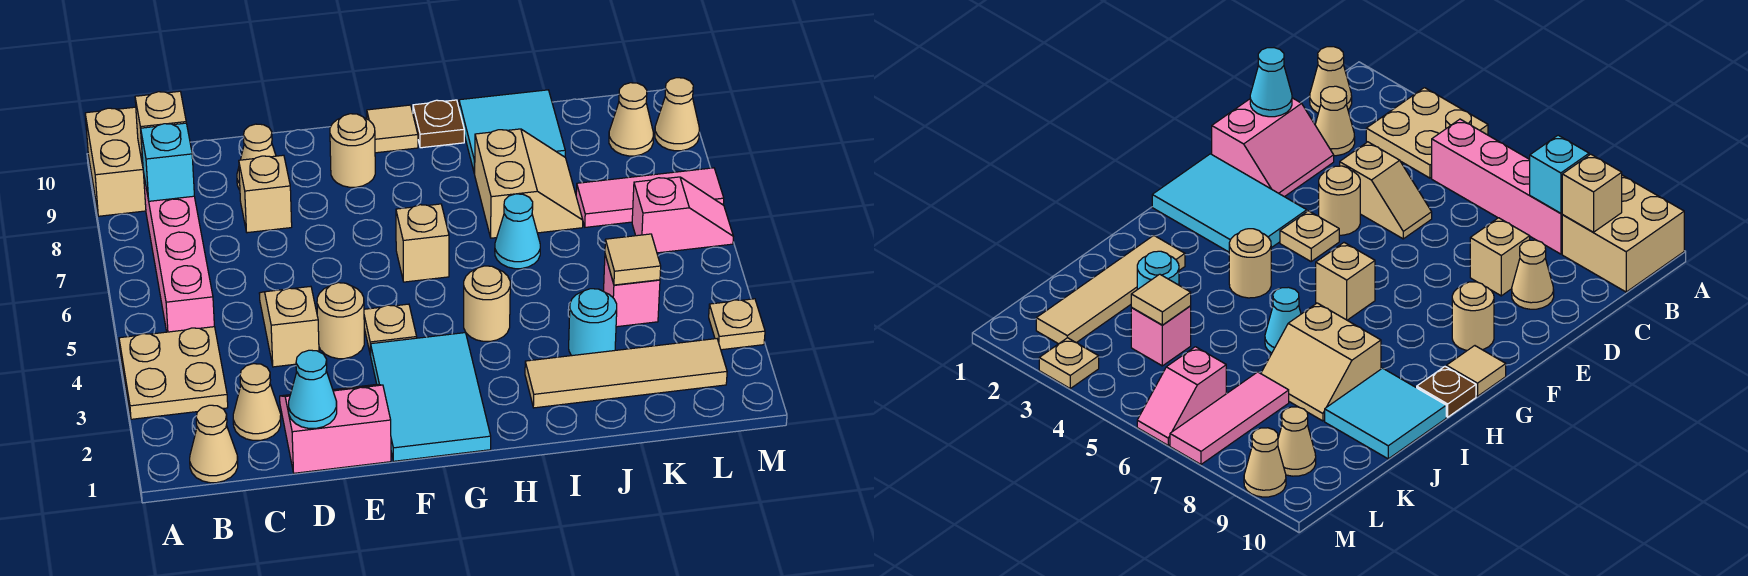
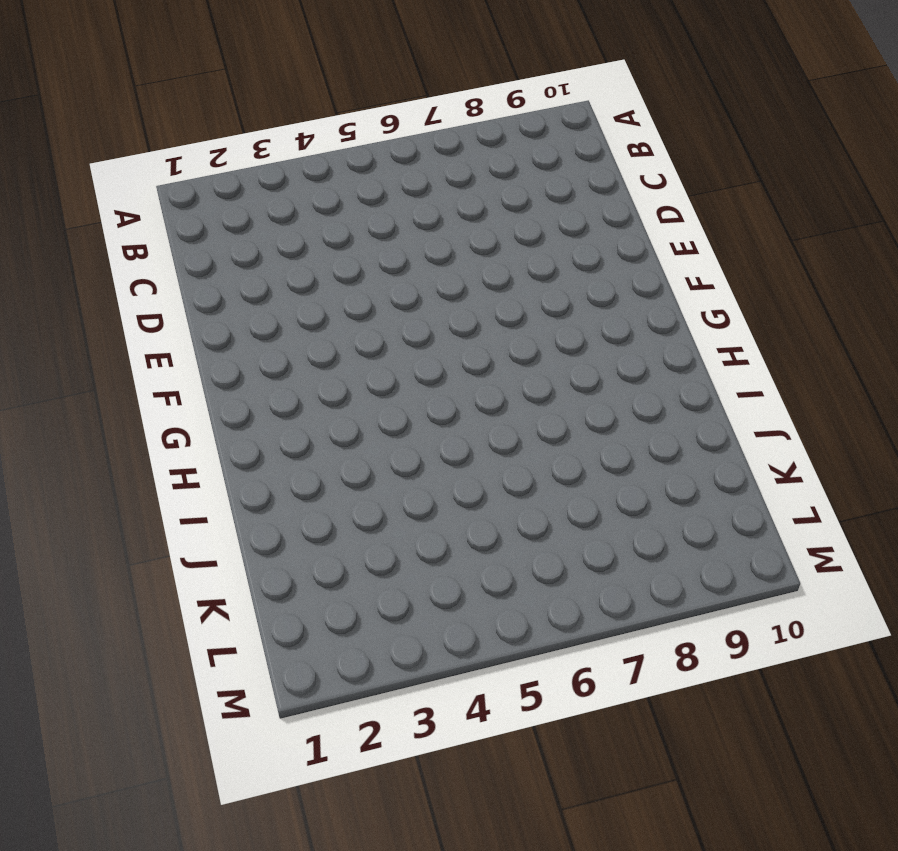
none -> tan 2x2 plate [119,327,228,419]
none -> tan 2x2 brick [85,107,146,216]
none -> tan 1x1 cone [190,405,238,483]
none -> pink 1x4 brick [143,172,214,332]

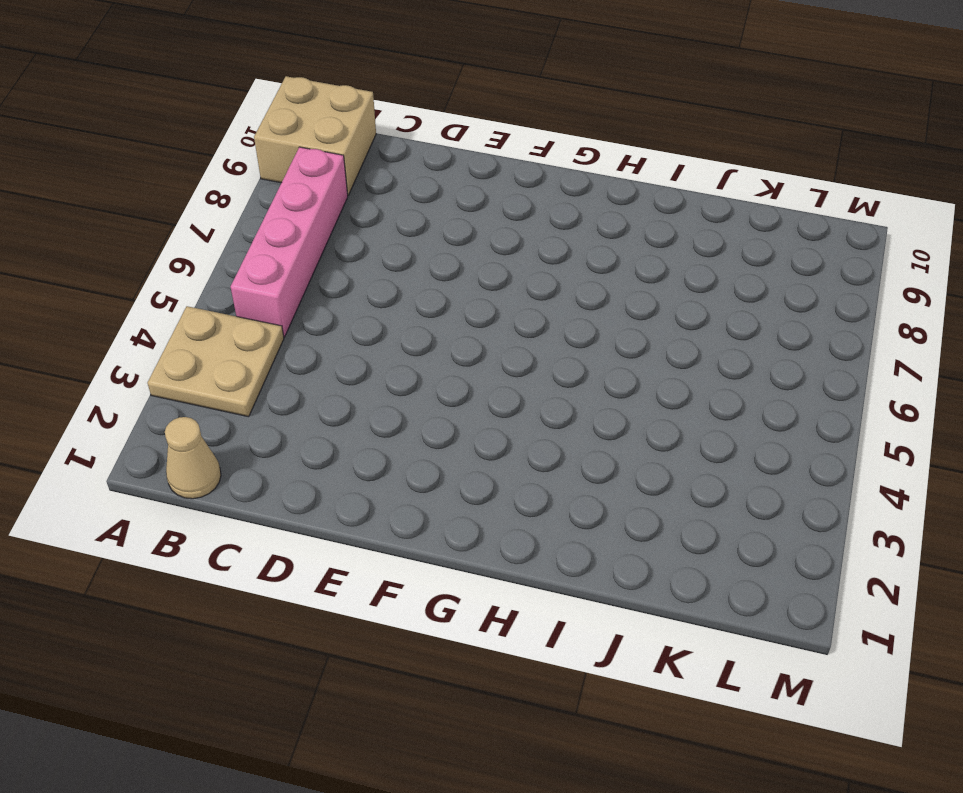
none -> tan 1x1 cone [233,364,281,440]
none -> pink 2x2 slope [280,385,391,473]
none -> tan 1x2 slope [259,286,319,367]
none -> tan 1x1 brick [239,155,292,233]

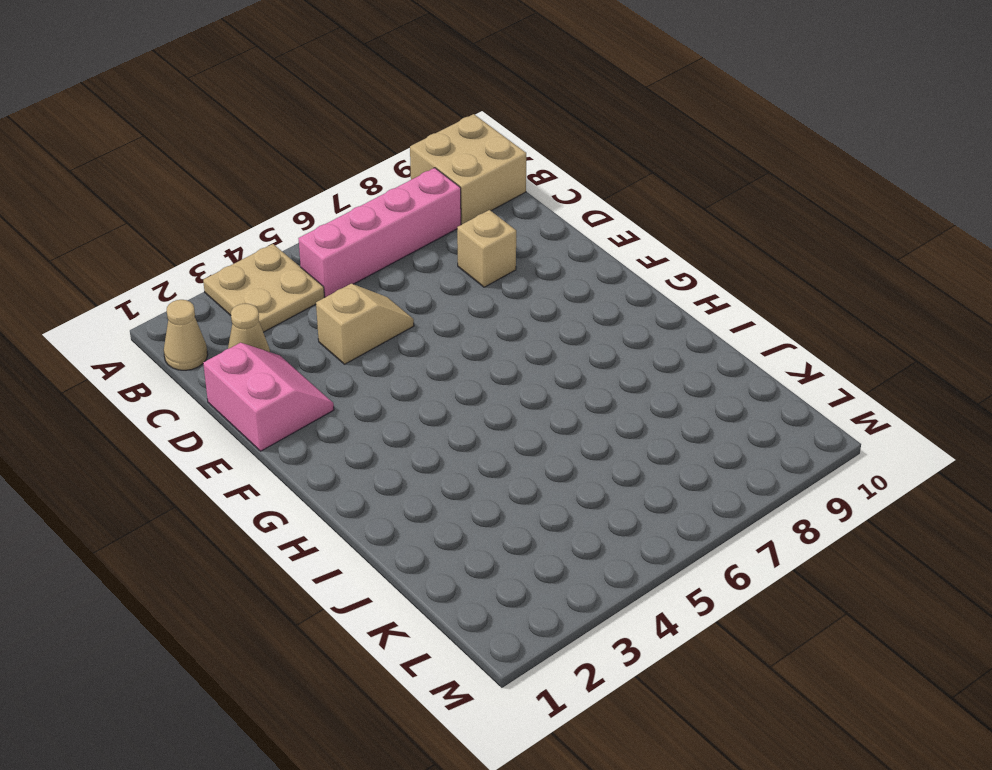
none -> tan 1x1 cone [237,124,276,190]
none -> tan 1x1 round brick [317,283,364,359]
none -> cyan 2x3 tile [371,333,491,461]
none -> tan 1x1 plate [364,304,417,355]

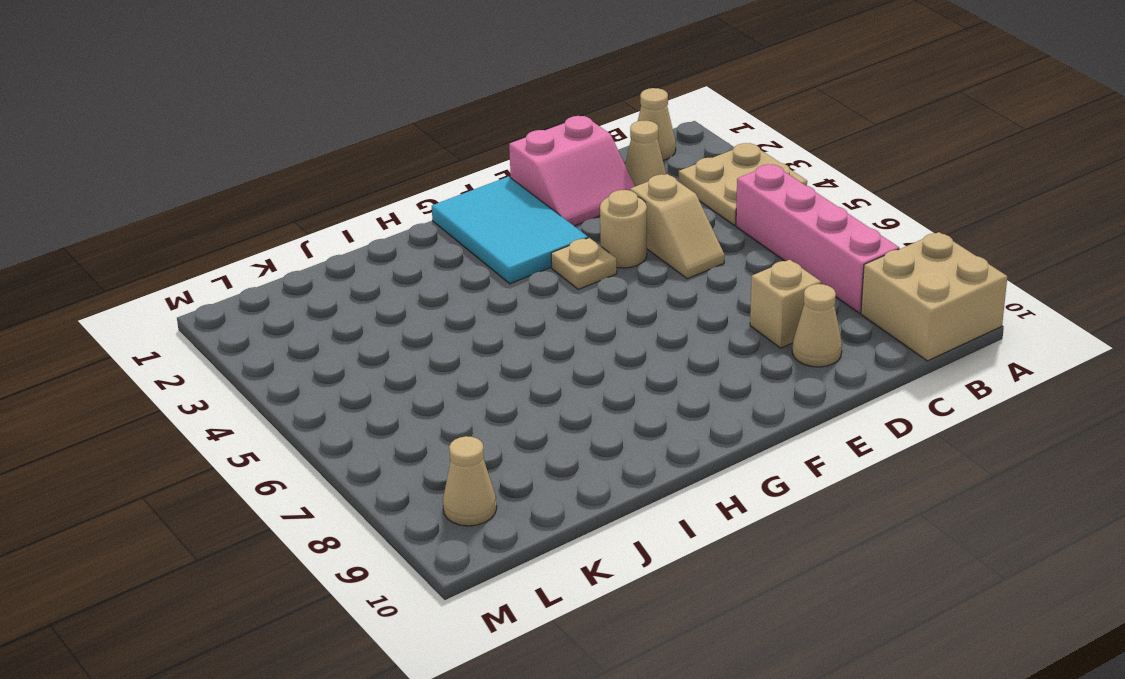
none -> tan 1x1 round brick [330,114,375,187]
none -> tan 1x1 brick [396,204,449,282]
none -> tan 1x1 tile [367,105,418,153]
none -> tan 1x1 round brick [464,266,510,341]

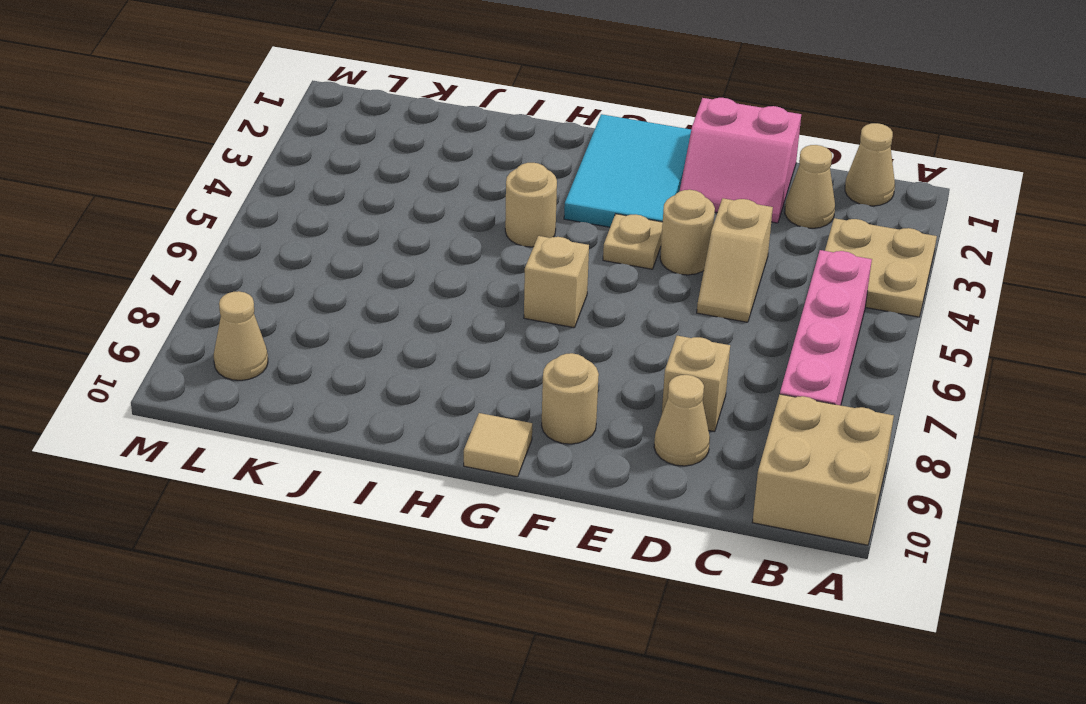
none -> brown 1x1 plate [413,100,464,148]
none -> tan 1x4 tile [525,339,727,408]
none -> cyan 1x1 cone [495,194,540,269]
none -> tan 2x2 slope [475,129,583,238]

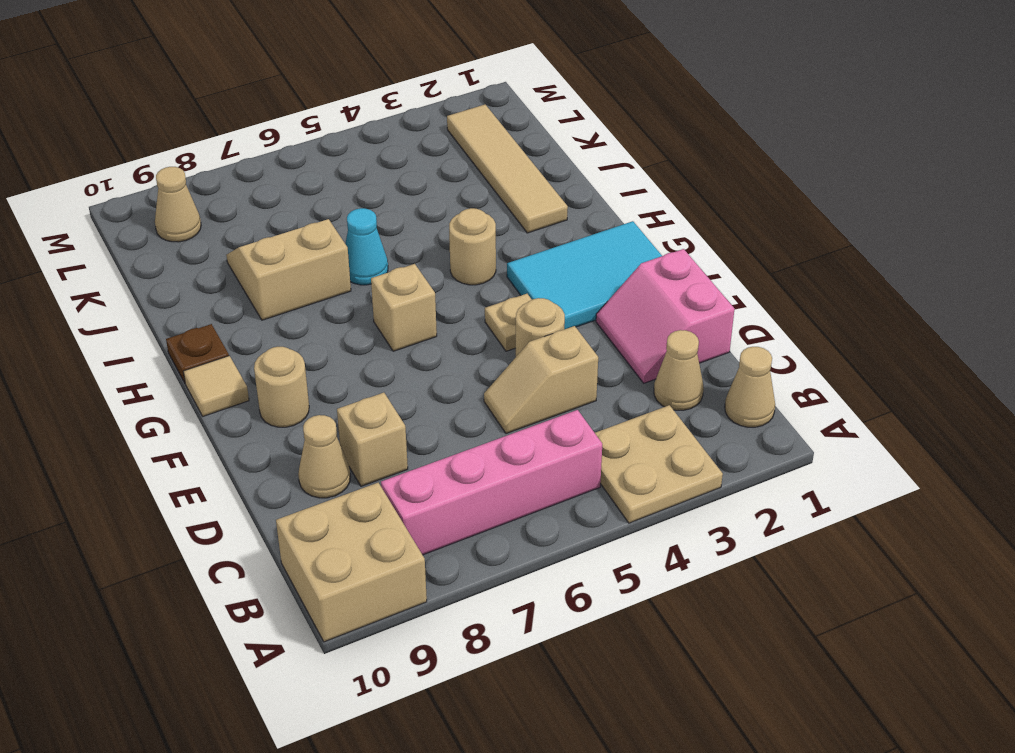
none -> cyan 2x2 tile [459,90,565,174]
none -> cyan 1x1 round brick [569,289,617,356]
none -> pink 1x1 brick [604,255,660,327]
none -> pink 1x3 tile [576,168,724,227]

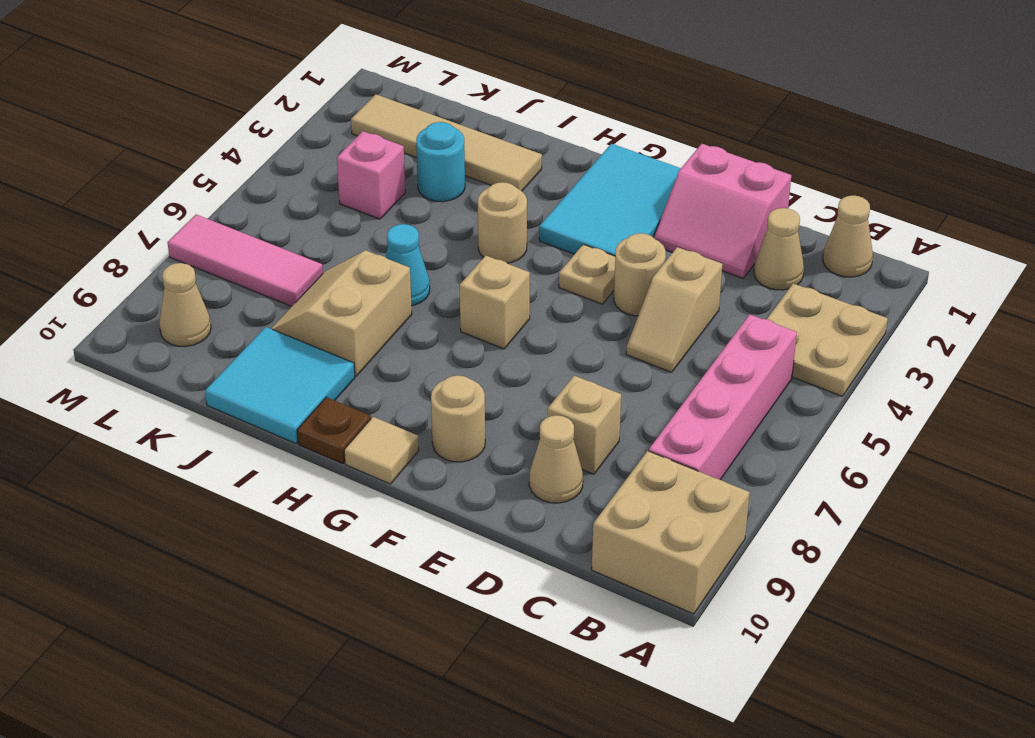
none -> pink 1x2 slope [632,177,733,253]
none -> tan 1x1 plate [709,299,765,350]
none -> tan 1x1 cone [655,78,699,151]
none -> cyan 1x1 brick [141,123,194,201]

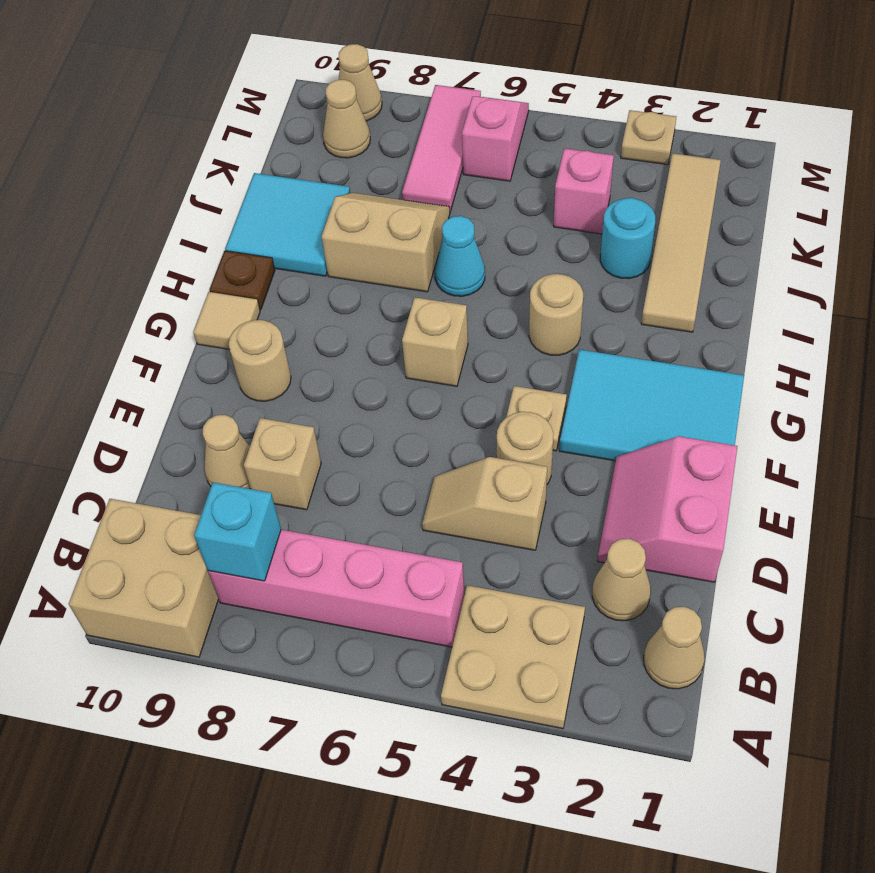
none -> tan 1x1 brick [135,91,186,166]
none -> cyan 1x1 cone [289,350,337,428]
none -> tan 1x1 tile [605,234,661,285]

